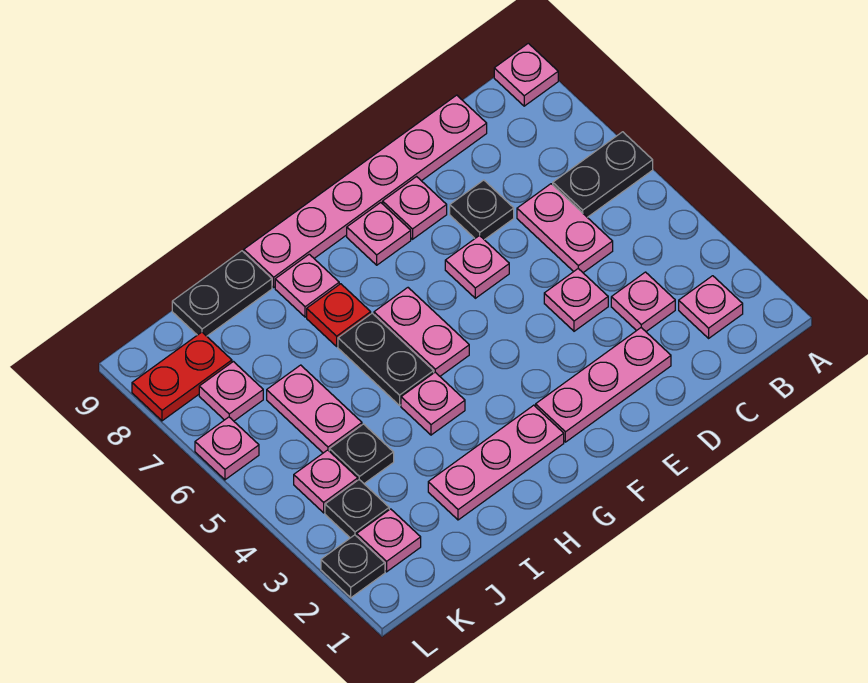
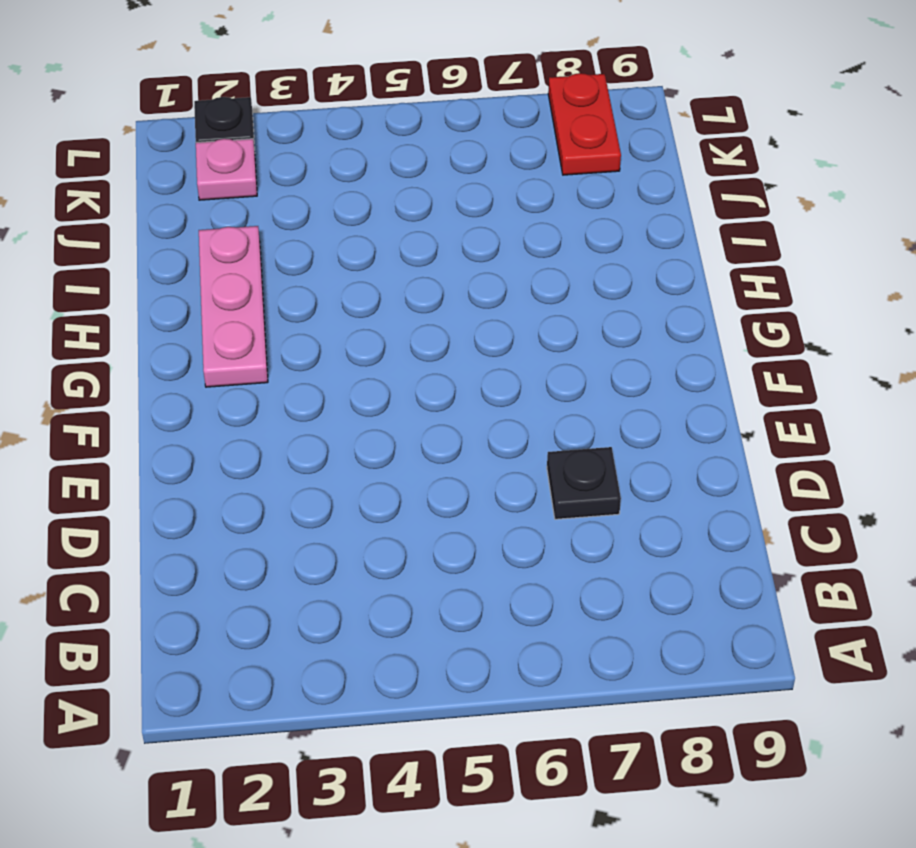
none -> black 1x2 plate [553,132,653,217]
none -> pink 1x1 plate [494,43,558,106]
none -> pink 1x1 plate [679,276,743,338]

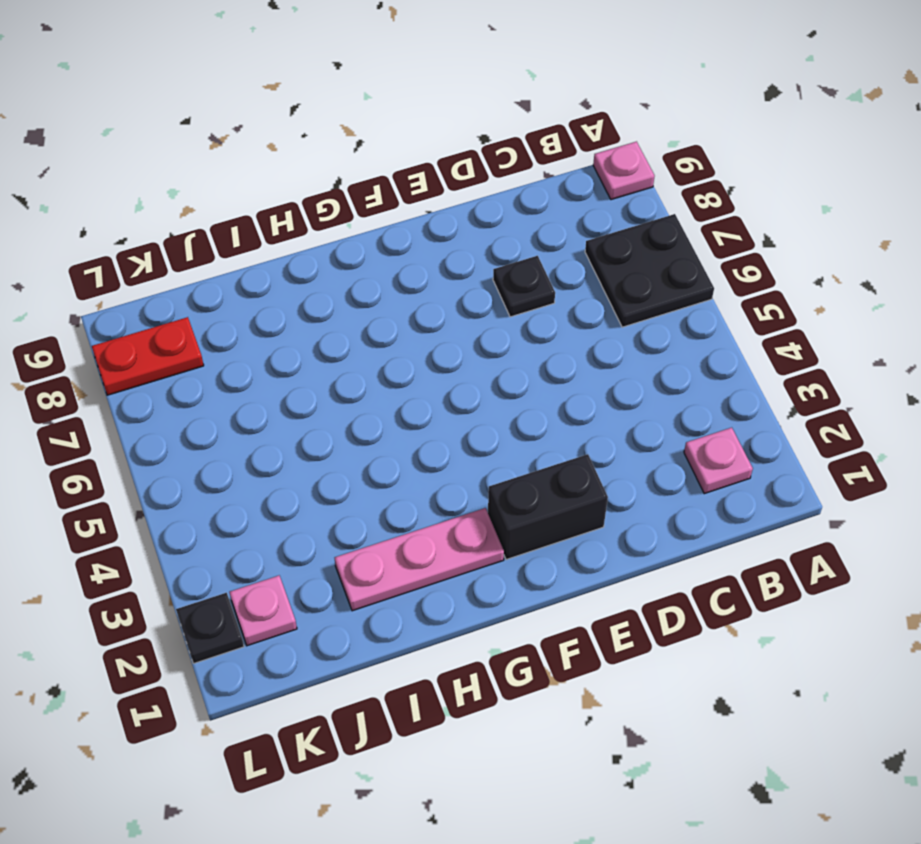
black 2x2 plate [585,214,714,327] -> black 1x2 plate [553,132,653,217]
black 1x2 brick [488,454,608,560] -> pink 1x3 plate [536,328,671,442]
none -> pink 1x1 plate [611,272,675,331]
none -> pink 1x2 plate [517,184,613,273]
none -> pink 1x6 plate [244,95,487,287]

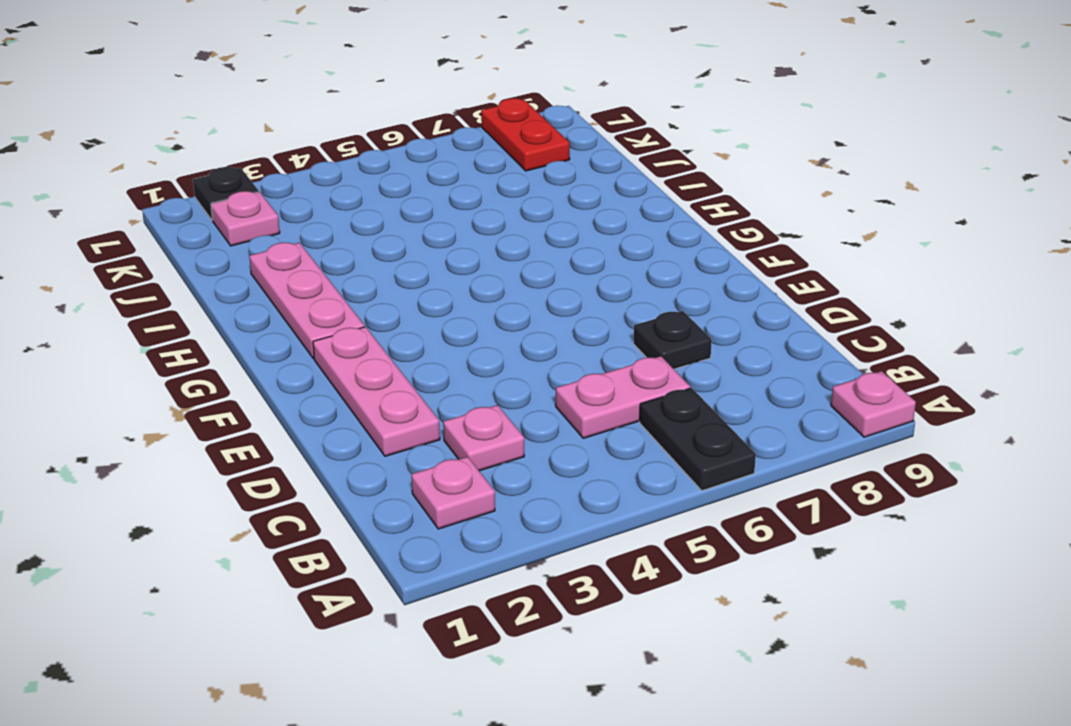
none -> pink 1x6 plate [244,95,487,287]
none -> pink 1x1 plate [544,269,608,331]
none -> pink 1x1 plate [445,235,509,298]

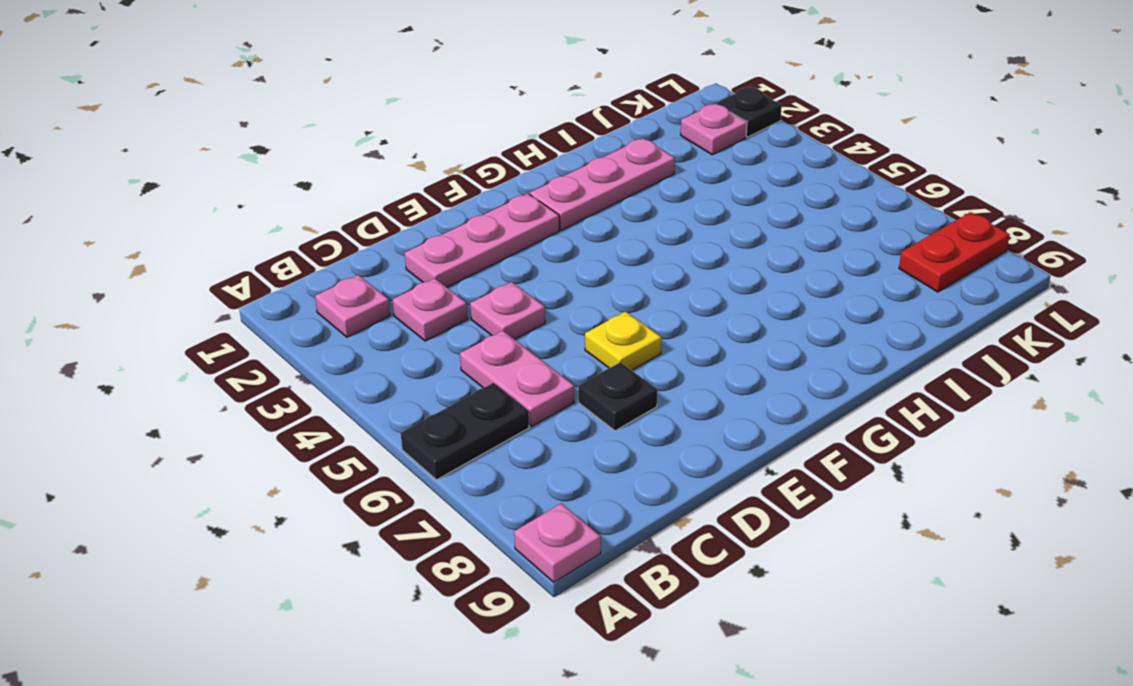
yellow 1x1 plate [585,312,661,370] -> pink 1x1 plate [445,235,509,298]
none -> pink 1x6 plate [244,95,487,287]
none -> pink 1x1 plate [383,177,447,239]
none -> pink 1x1 plate [347,203,411,265]

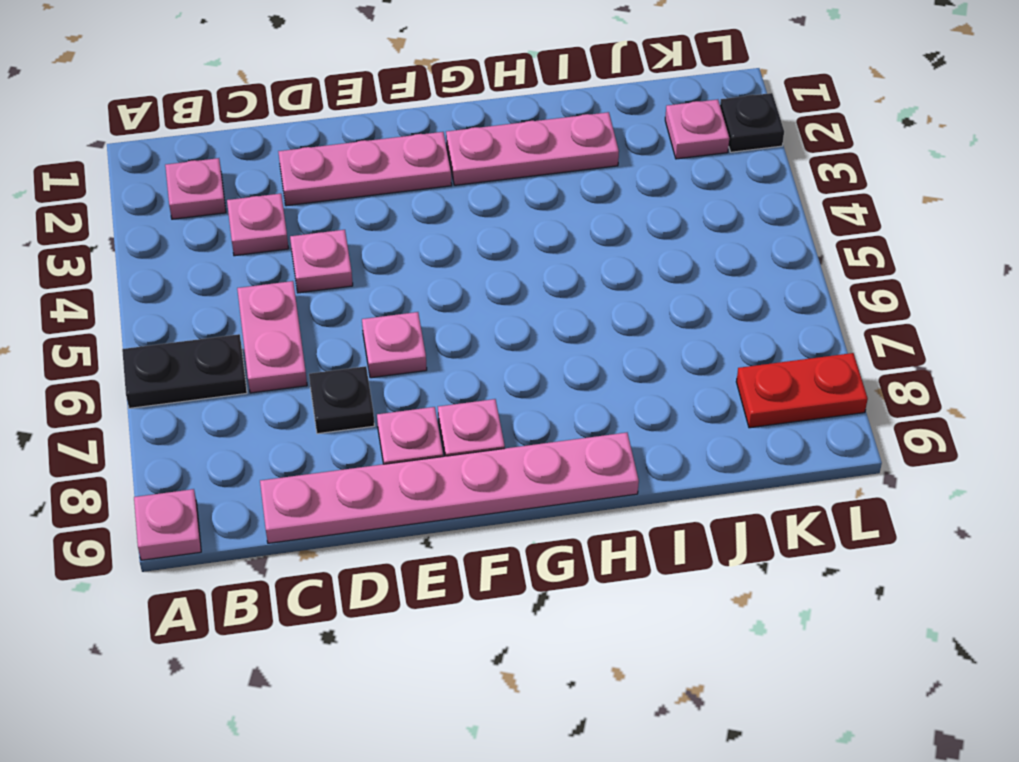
none -> pink 1x2 plate [374,288,469,376]
none -> pink 1x1 plate [401,372,465,435]
none -> black 1x2 plate [338,313,434,405]

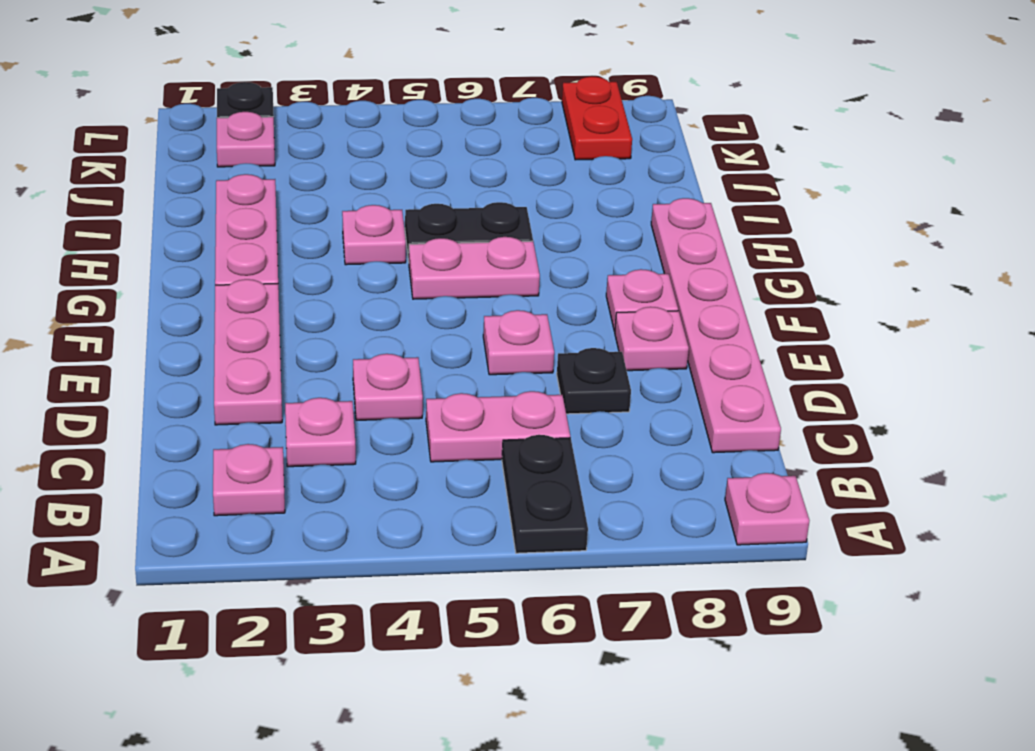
none -> red 1x1 plate [307,284,371,346]
none -> pink 1x1 plate [275,254,339,317]
none -> black 1x2 plate [172,251,272,336]

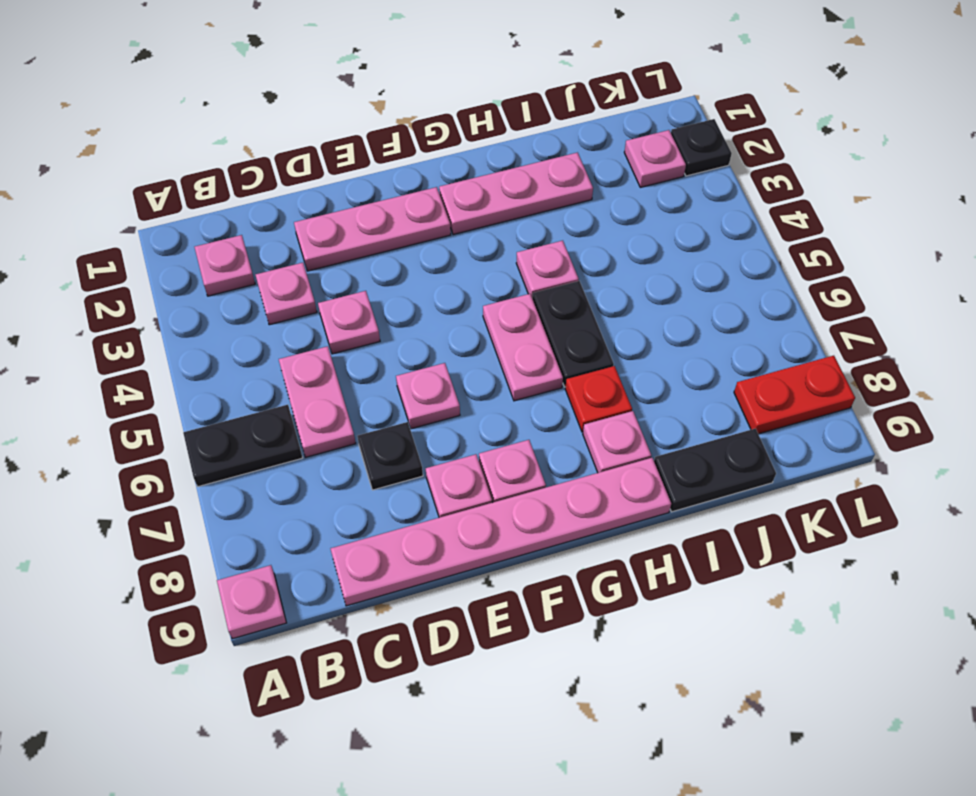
none -> black 1x1 plate [329,424,394,483]
none -> pink 1x2 plate [267,365,362,453]
none -> black 1x1 plate [325,480,389,538]

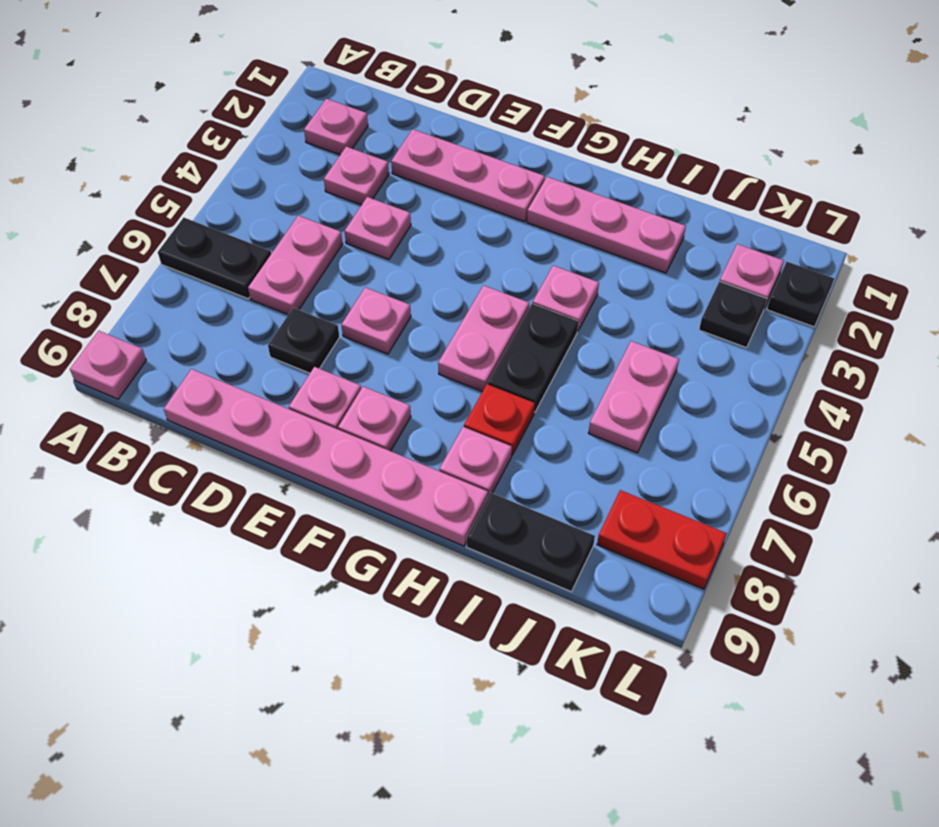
none -> black 1x1 plate [329,424,394,483]
none -> pink 1x1 plate [294,450,358,513]
none -> pink 1x1 plate [199,362,263,421]

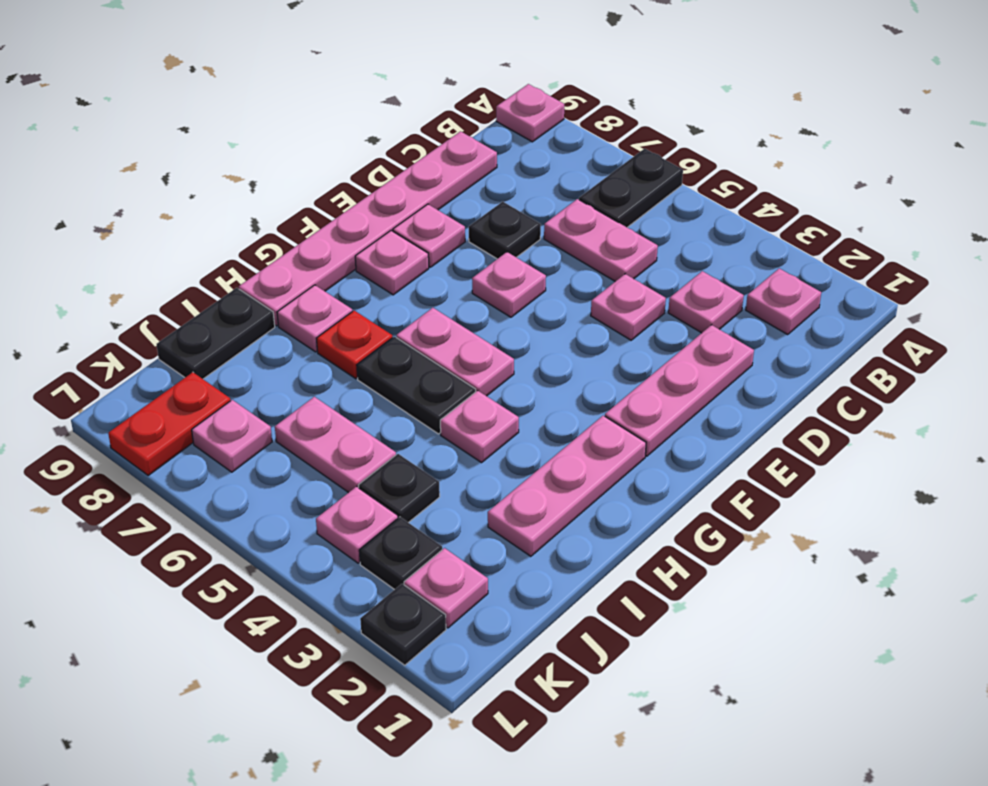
none -> pink 1x1 plate [195,417,259,480]

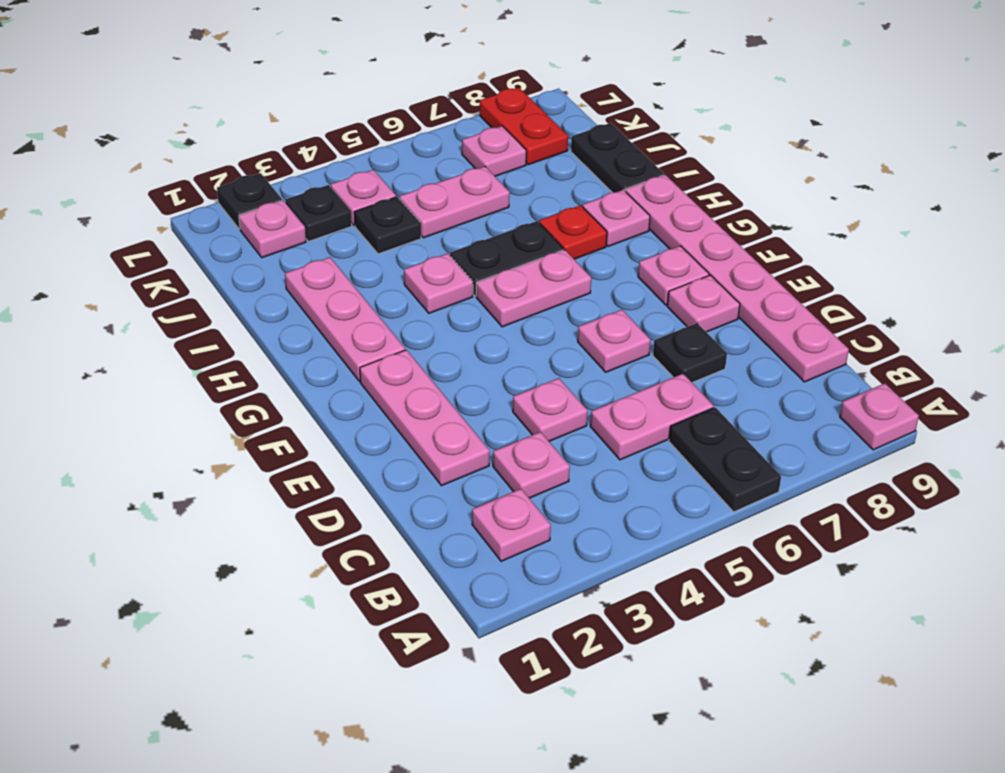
none -> pink 1x1 plate [195,417,259,480]

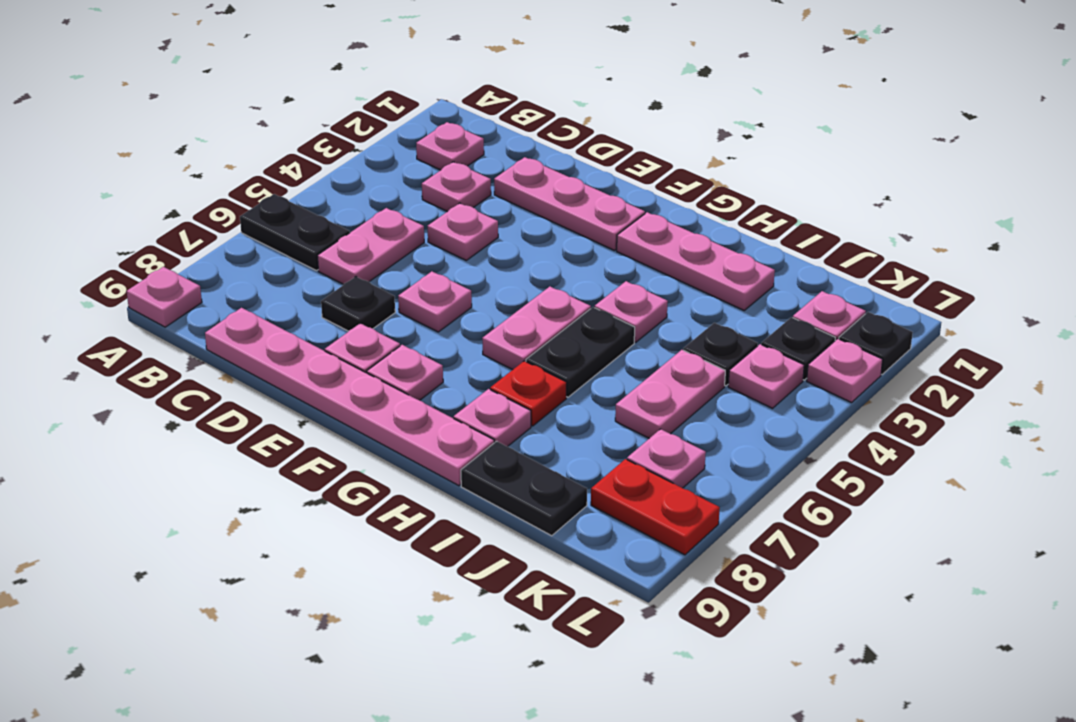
pink 1x1 plate [807,339,883,403] -> pink 1x1 plate moved to [195,417,259,480]

